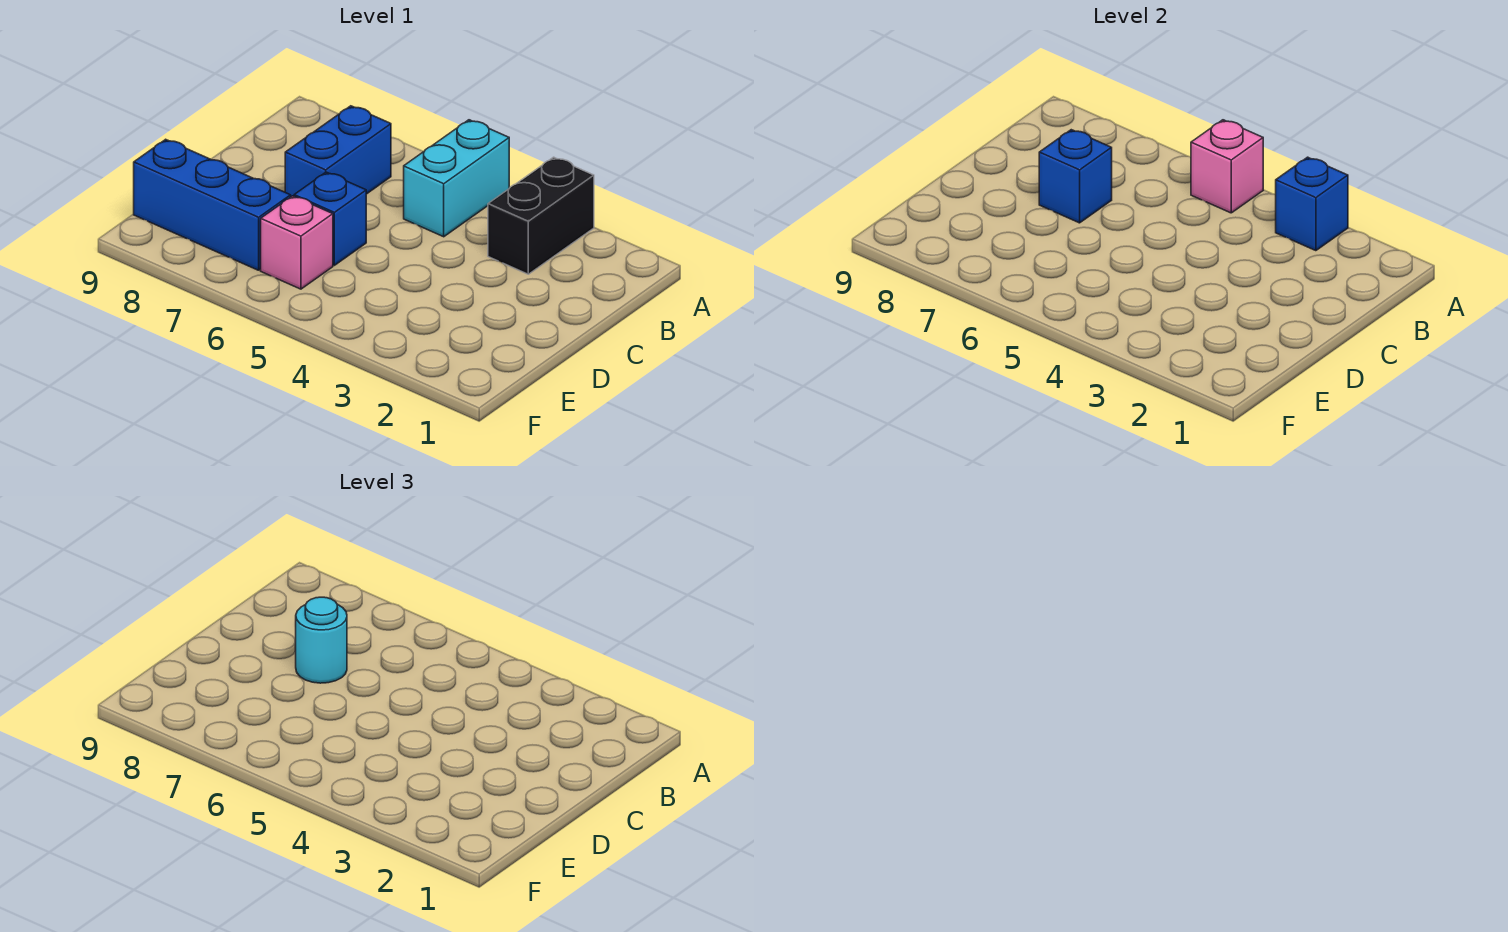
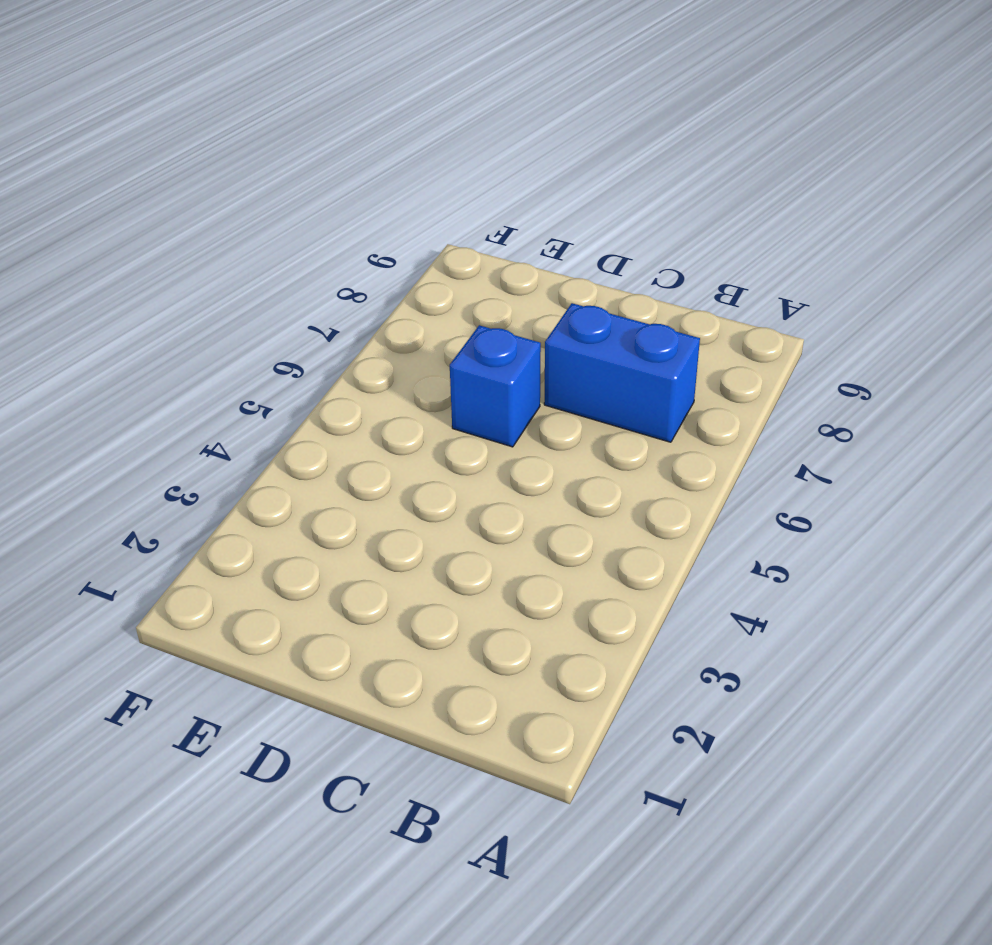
none -> black 1x2 brick [488,157,594,274]
none -> cyan 1x2 brick [404,120,509,237]

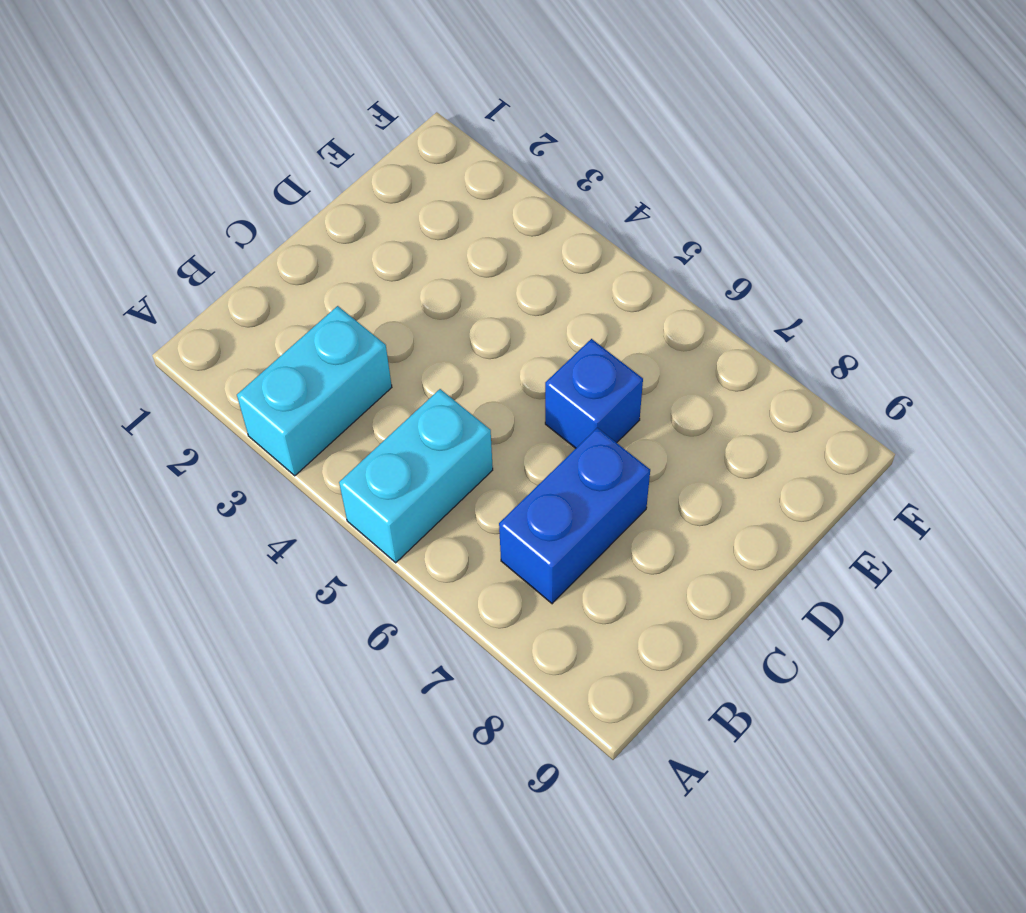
cyan 1x2 brick [237,306,392,476] -> black 1x2 brick [488,157,594,274]
none -> pink 1x1 brick [261,196,333,289]
none -> blue 1x3 brick [134,139,291,270]

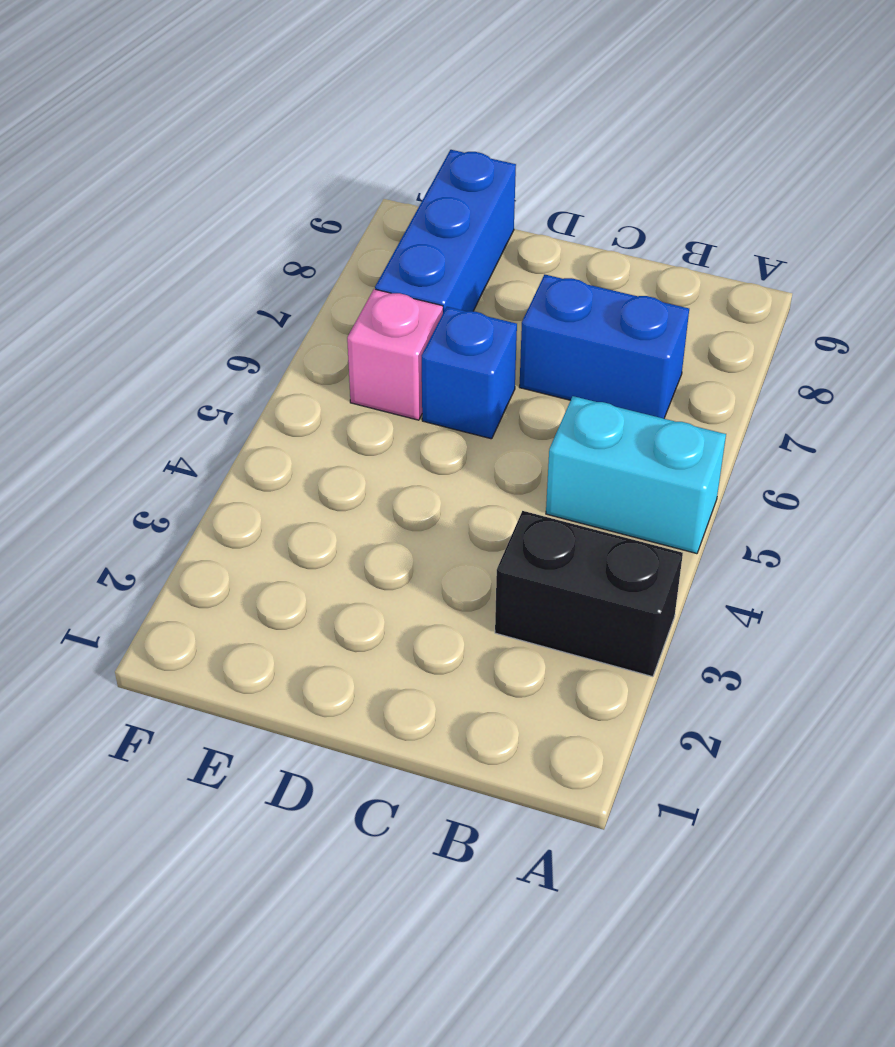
none -> blue 1x1 brick [1276,157,1348,251]
none -> pink 1x1 brick [1191,120,1263,213]

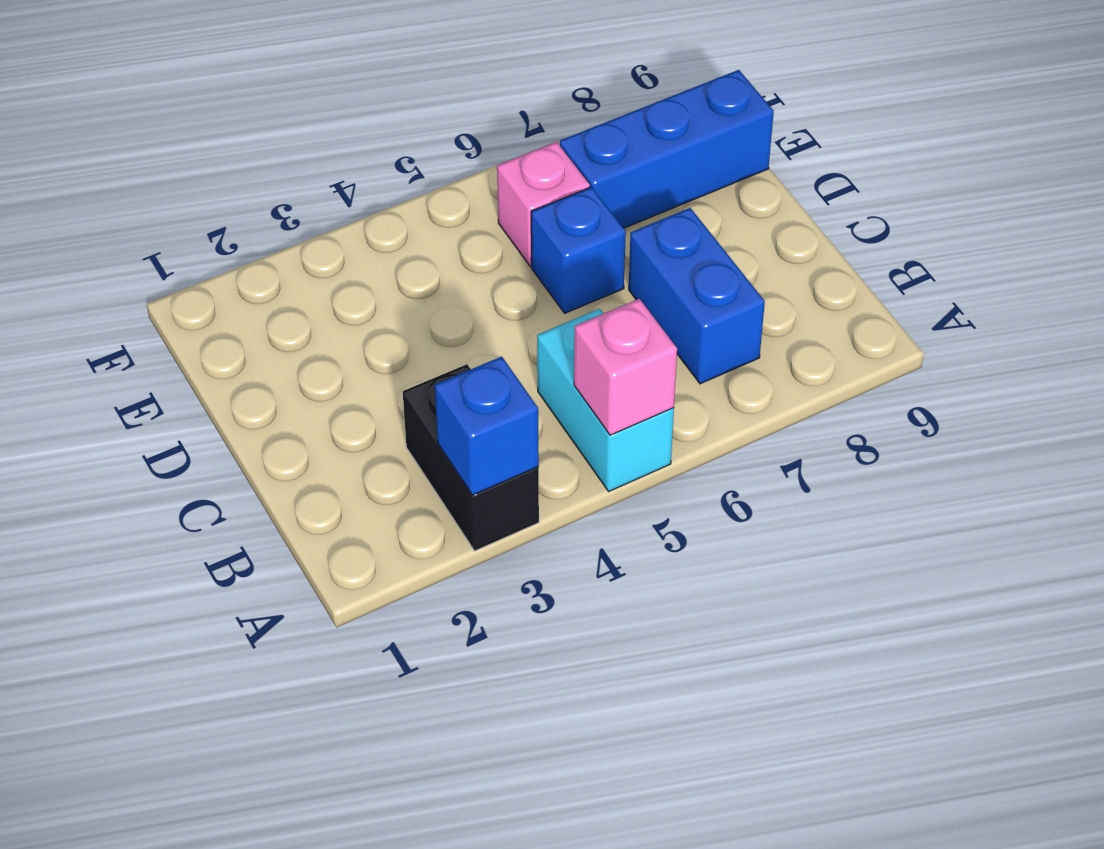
none -> blue 1x1 brick [1039,130,1112,223]
none -> cyan 1x1 round brick [296,597,347,683]

